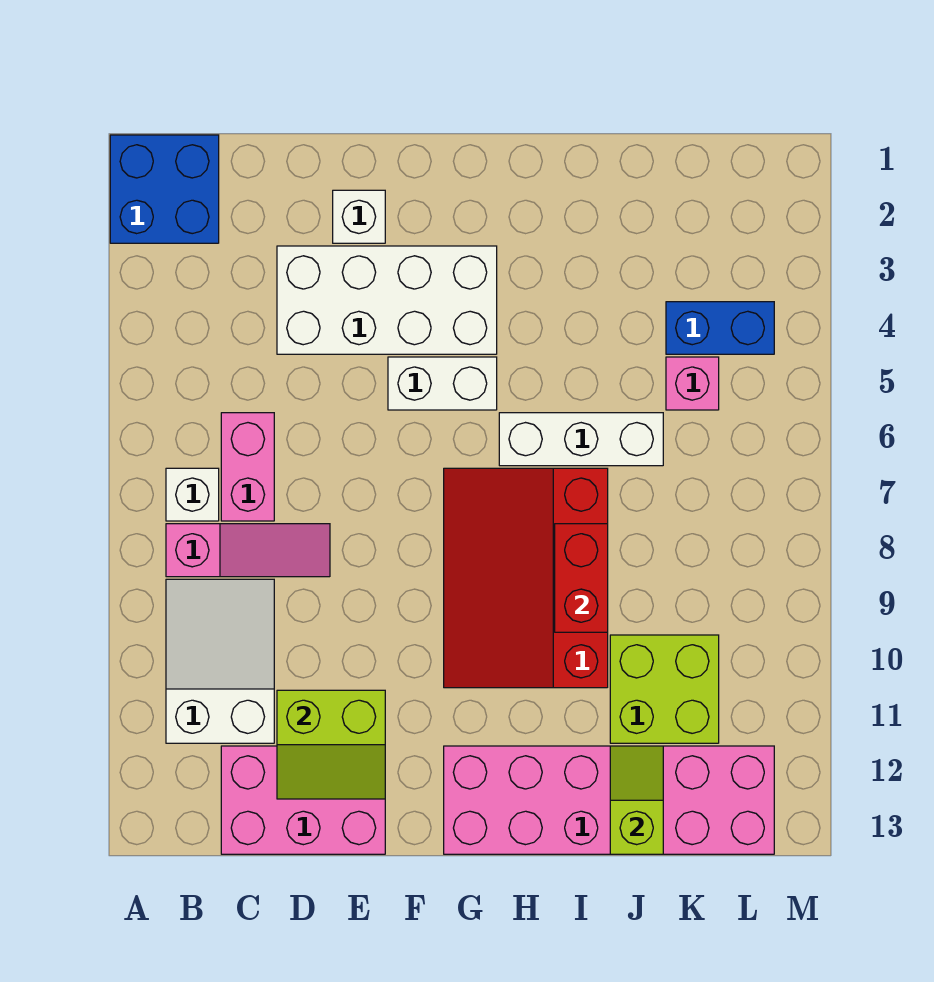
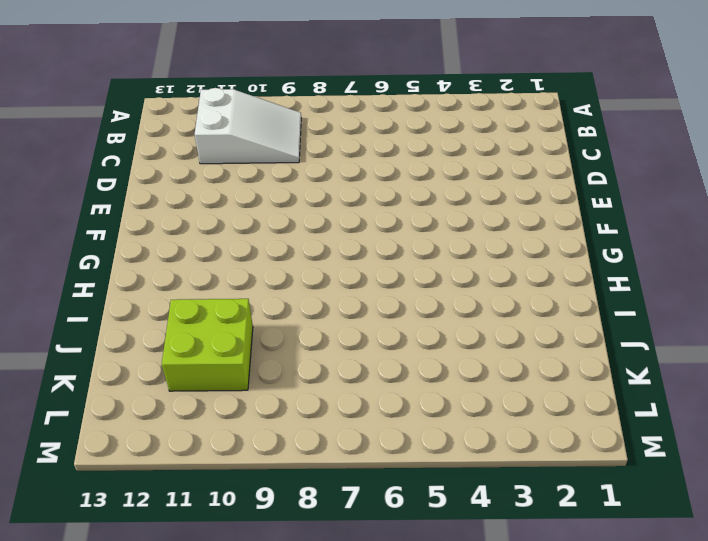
none -> blue 2x2 brick [110,135,219,243]
none -> white 1x1 brick [166,468,219,521]
none -> pink 1x3 slope [166,524,330,577]

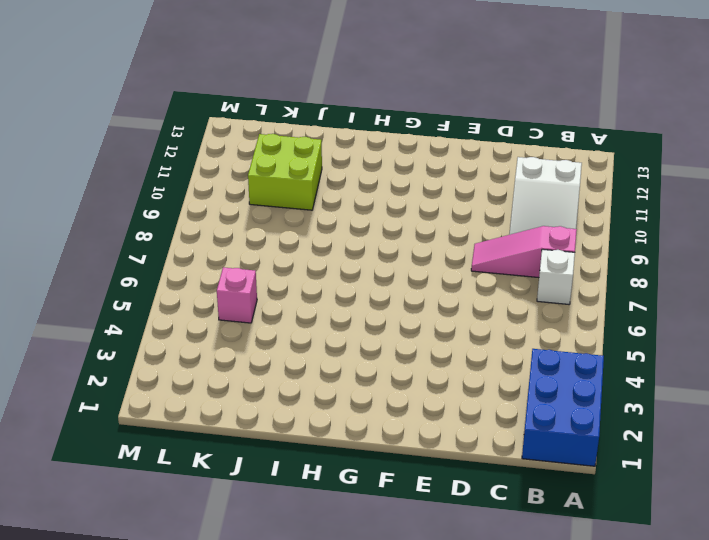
blue 2x3 brick [522,349,604,466] -> blue 2x2 brick [110,135,219,243]
none -> pink 1x2 brick [221,413,274,521]
none -> pink 2x3 brick [221,746,385,854]
none -> white 2x4 brick [277,246,497,354]

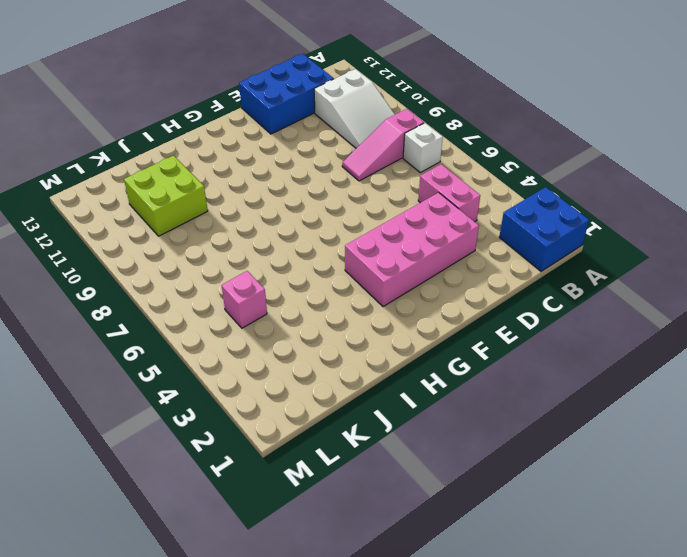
pink 1x2 brick [418,164,480,222] -> pink 1x2 brick moved to [221,413,274,521]
blue 2x3 brick [239,54,334,134] -> pink 2x3 brick [221,746,385,854]
pink 2x4 brick [345,193,479,307] -> white 2x4 brick [277,246,497,354]
none -> white 1x1 brick [333,190,385,243]
none -> white 1x2 brick [388,357,497,410]
none -> red 3x4 slope [444,468,608,688]

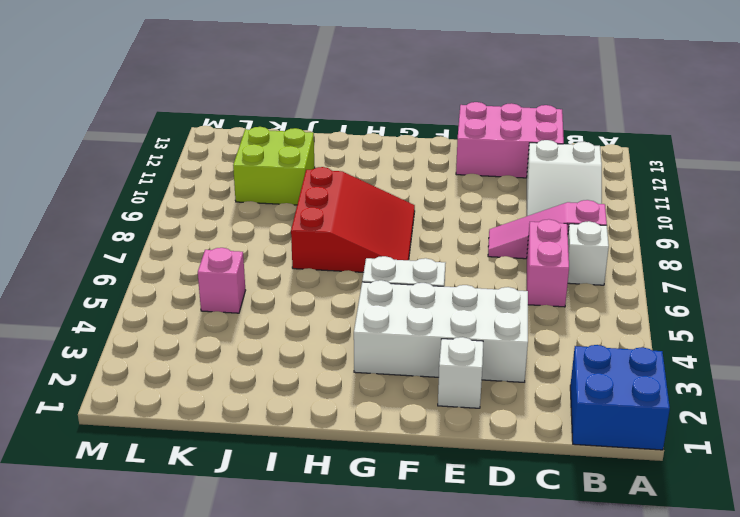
red 3x3 slope [291,167,415,272] -> red 3x4 slope [444,468,608,688]
none -> pink 2x6 brick [444,746,774,854]
none -> white 1x3 brick [499,413,663,466]
none -> blue 1x2 brick [666,302,774,354]

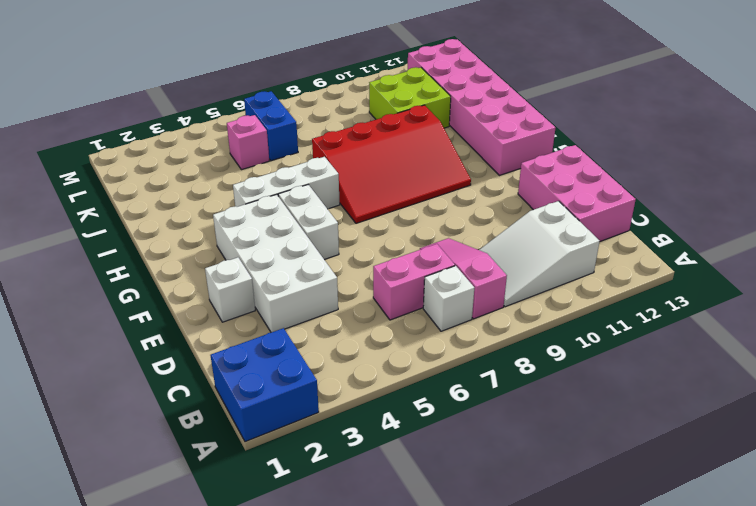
white 1x3 brick [233,157,340,209] -> white 1x3 brick turned to [499,413,663,466]
blue 1x2 brick [244,91,298,161] -> blue 1x2 brick moved to [666,302,774,354]
none -> lime 2x2 slope [277,690,385,799]
none -> red 1x2 brick [555,524,608,632]
none -> lime 1x2 slope [610,746,663,854]

